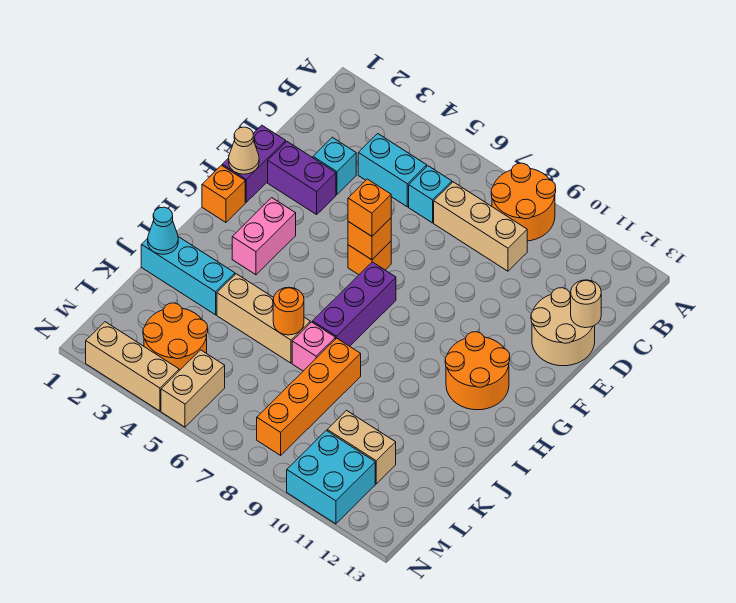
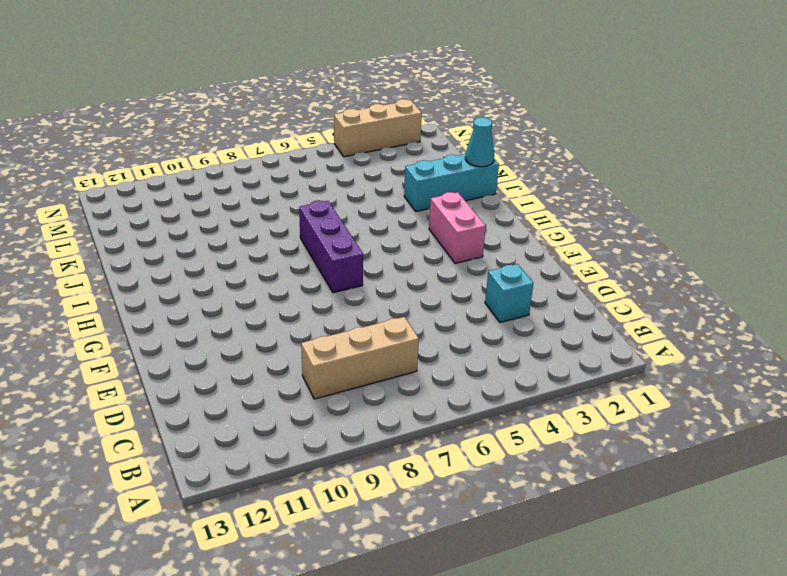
none -> orange 2x2 round brick [491,163,556,241]
none -> cyan 1x2 brick [358,134,427,207]
none -> cyan 1x1 brick [409,166,452,223]

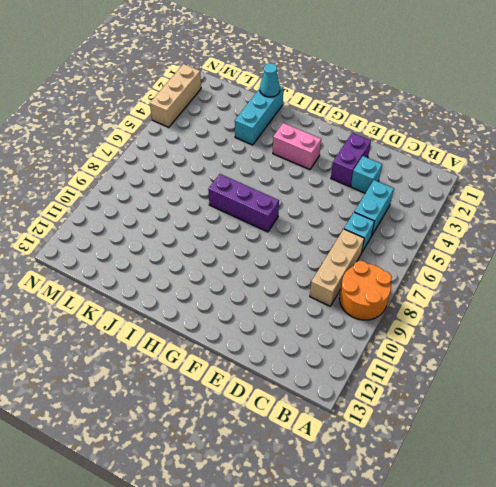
none -> tan 2x2 round brick [531,288,595,366]
none -> purple 1x2 brick [222,125,286,202]
none -> orange 1x1 brick [348,241,391,275]

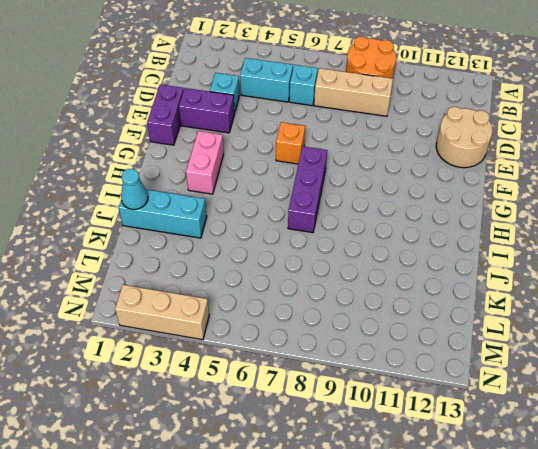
none -> orange 1x1 brick [202,165,245,222]
none -> orange 2x2 round brick [445,332,510,410]
none -> tan 1x3 brick [217,274,310,363]

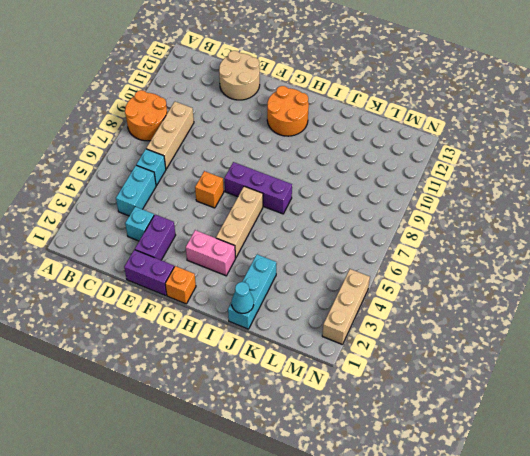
tan 1x3 brick [216,186,263,258] -> tan 1x3 brick moved to [217,274,310,363]
none -> pink 1x1 brick [292,322,335,371]
none -> orange 1x4 brick [257,338,361,455]
none -> orange 2x2 round brick [143,303,208,371]

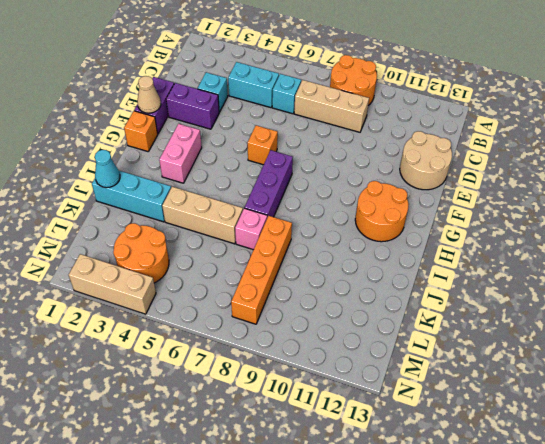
none -> tan 1x2 brick [327,411,396,484]
none -> tan 1x2 brick [161,350,225,427]
none -> cyan 2x2 brick [287,431,375,524]

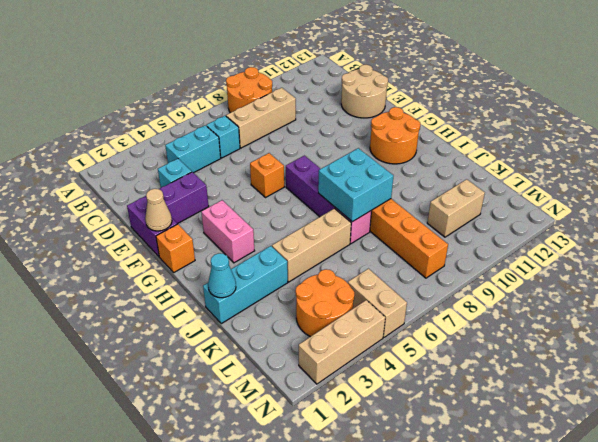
cyan 2x2 brick [318,148,393,222] -> cyan 2x2 brick moved to [287,431,375,524]
none -> tan 1x1 round brick [571,280,601,328]
none -> orange 1x1 brick [348,218,391,260]
none -> orange 1x1 round brick [273,287,304,335]

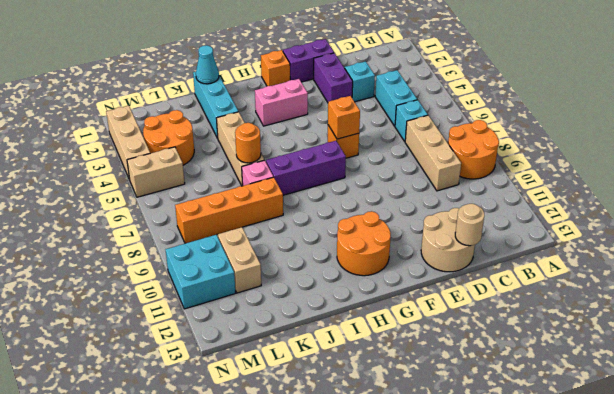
none -> tan 1x1 cone [229,127,259,174]
none -> orange 1x1 brick [348,179,391,236]

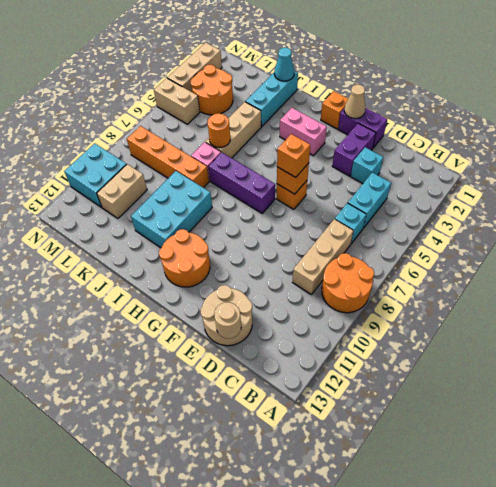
cyan 2x3 brick [131,171,212,248] -> none

